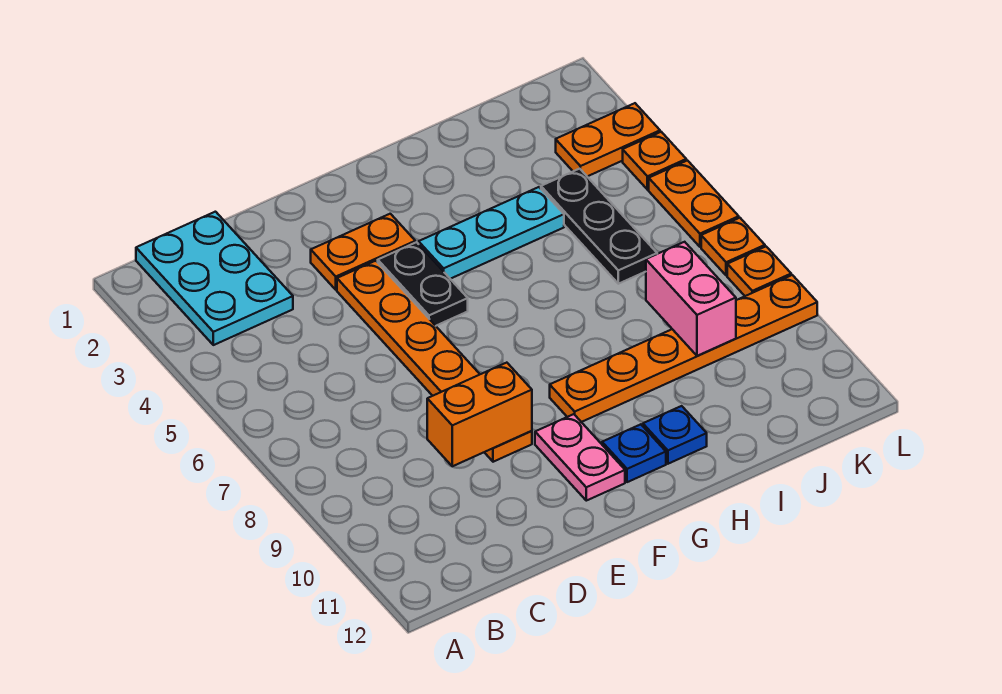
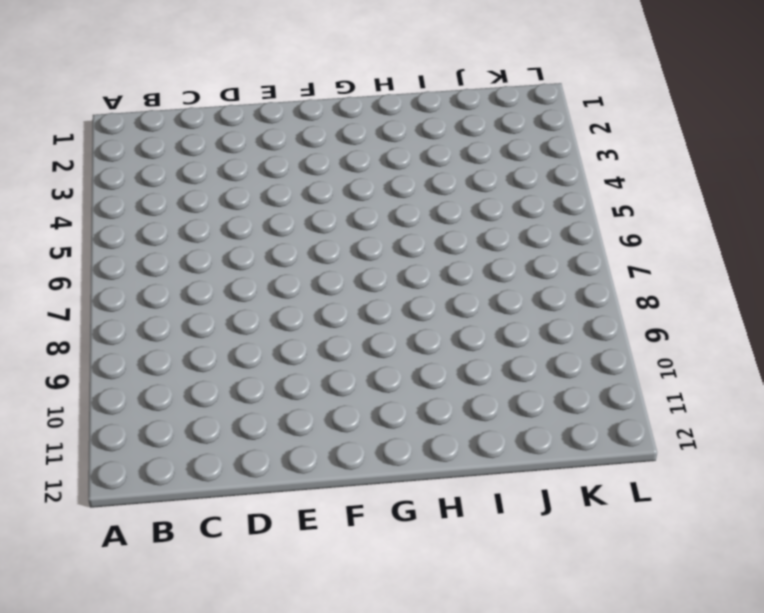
none -> cyan 2x3 plate [136,212,293,345]
none -> orange 1x2 plate [311,214,415,290]
none -> orange 1x6 plate [337,261,532,462]

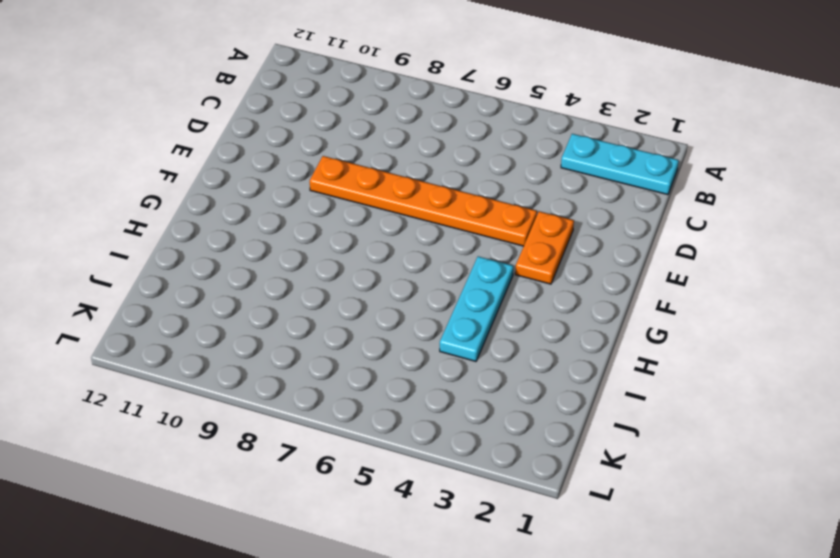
cyan 1x3 plate [561,134,679,195] -> cyan 2x3 plate [136,212,293,345]
none -> black 1x2 plate [378,242,468,326]
none -> pink 1x2 plate [535,414,625,501]
none -> orange 1x6 plate [550,275,817,422]

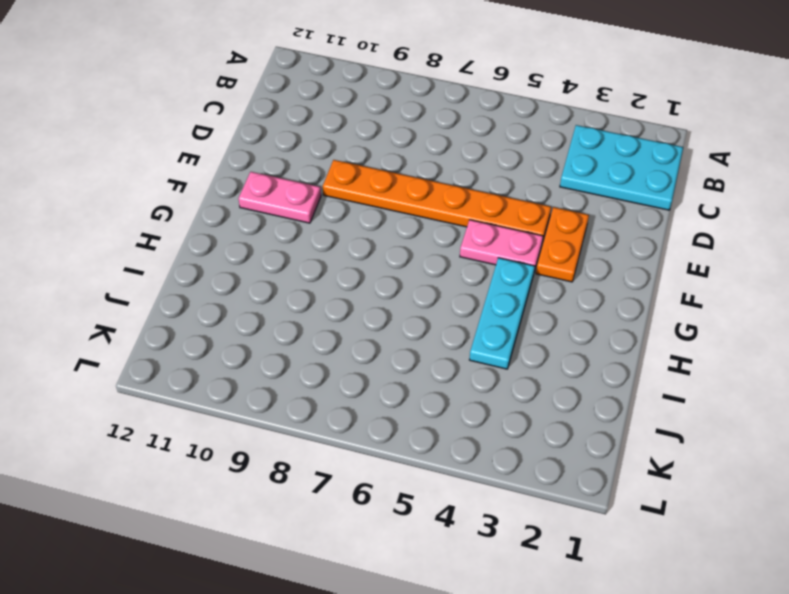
pink 1x2 plate [460,220,543,271] -> black 1x2 plate [378,242,468,326]
none -> orange 1x6 plate [550,275,817,422]
none -> blue 1x1 plate [602,424,666,482]
none -> blue 1x1 plate [643,406,707,464]

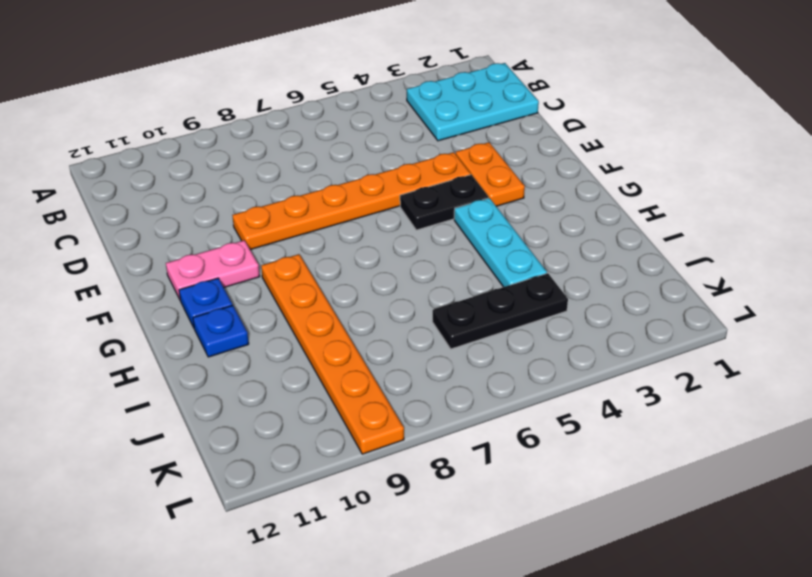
none -> orange 1x2 plate [556,103,660,176]
none -> orange 1x1 plate [623,132,686,190]
none -> orange 1x2 plate [649,160,739,247]

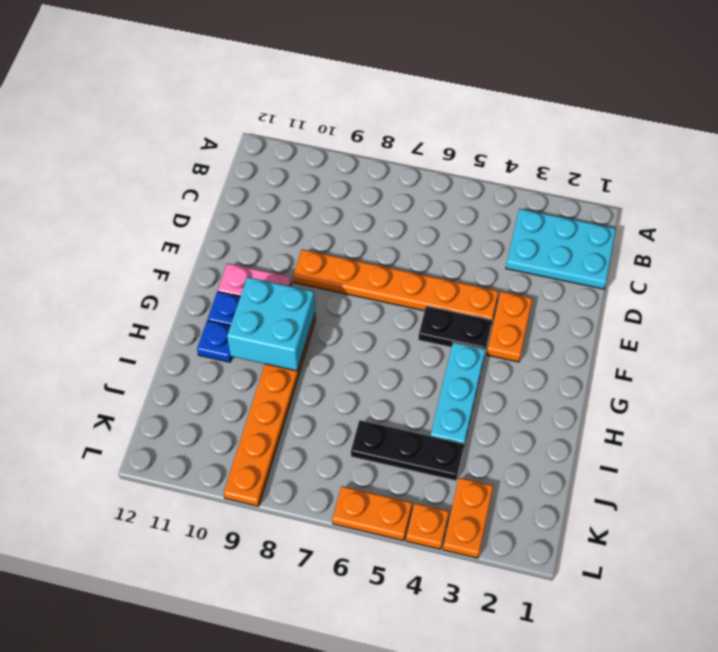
cyan 2x2 brick [227,277,315,371] -> none
none -> orange 1x1 plate [701,218,765,276]
none -> orange 1x1 plate [727,247,791,296]
none -> orange 1x2 brick [427,363,532,466]

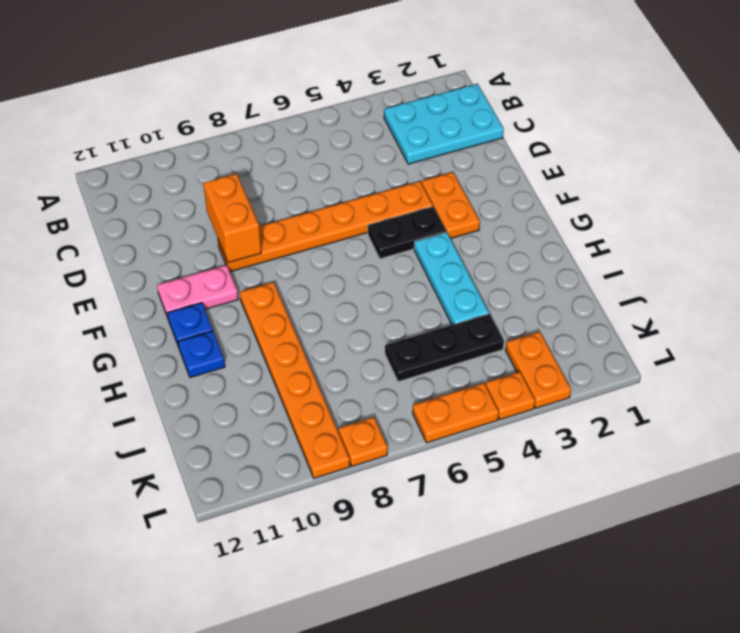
none -> orange 1x1 plate [701,218,765,276]
none -> pink 1x2 brick [646,242,736,356]

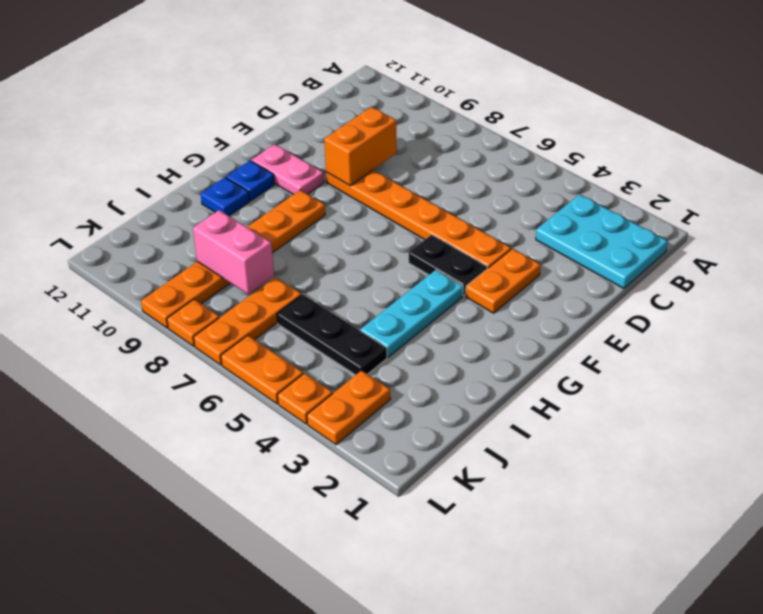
orange 1x3 plate [194,277,301,365] -> orange 1x1 plate [701,218,765,276]

